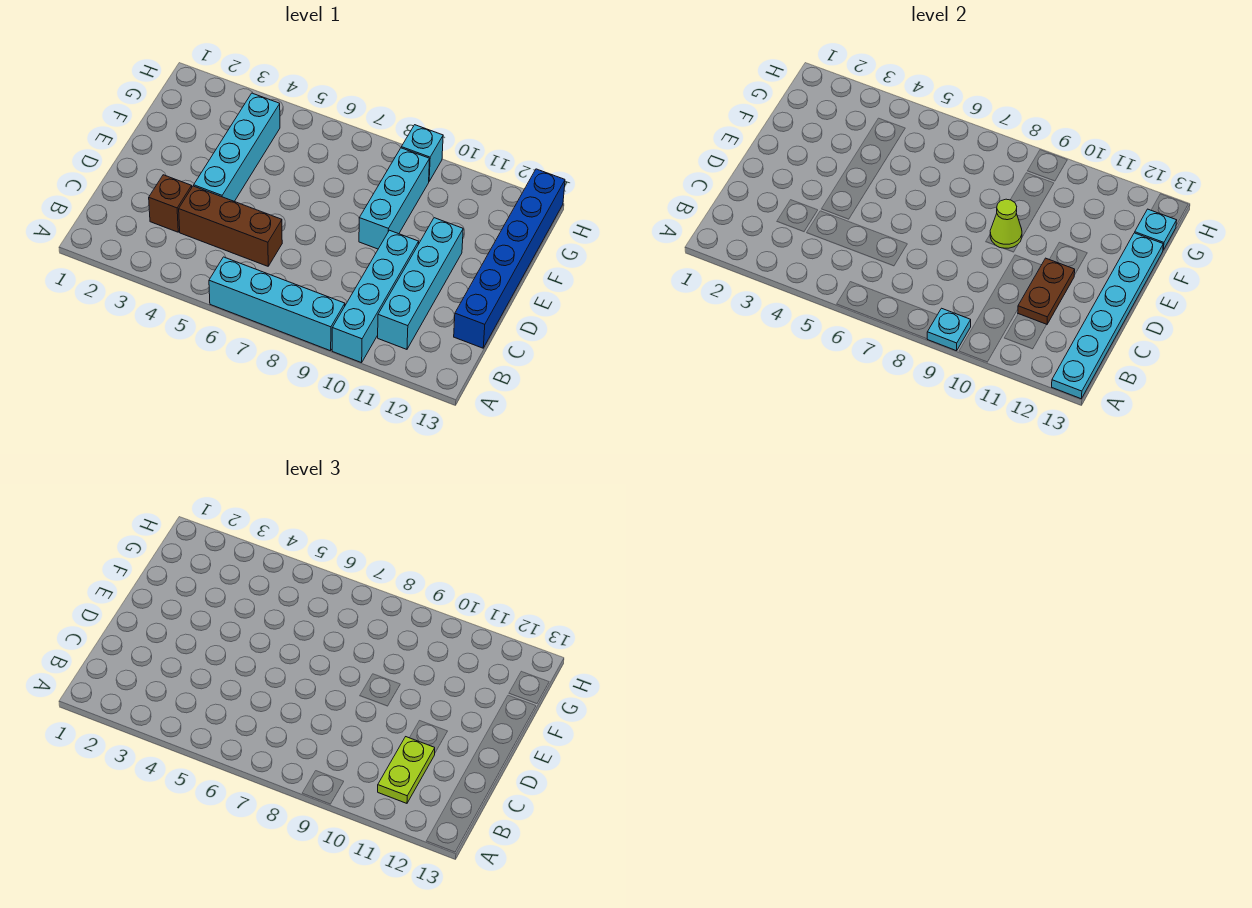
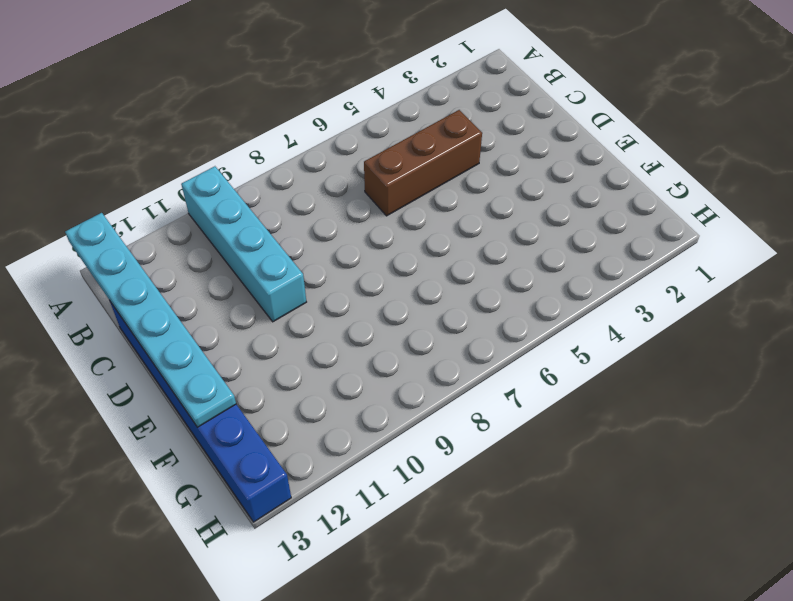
none -> cyan 1x4 brick [209,257,345,351]
none -> cyan 1x4 brick [378,218,463,349]
none -> brown 1x1 brick [149,175,192,232]

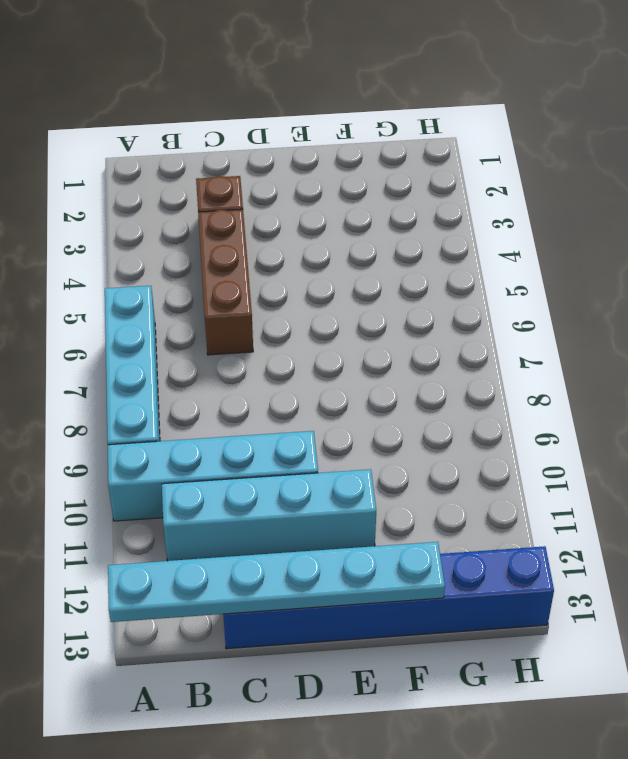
none -> cyan 1x4 brick [194,93,280,201]
none -> cyan 1x3 brick [359,148,430,249]
none -> cyan 1x1 brick [401,125,443,181]

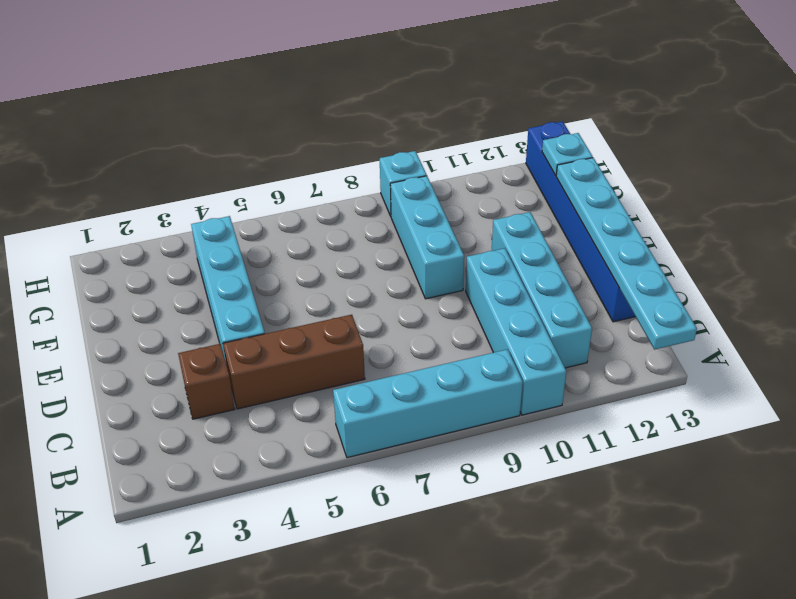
none -> cyan 1x1 plate [927,308,971,351]
none -> brown 1x2 plate [1018,258,1075,325]
none -> lime 1x1 cone [990,199,1022,248]

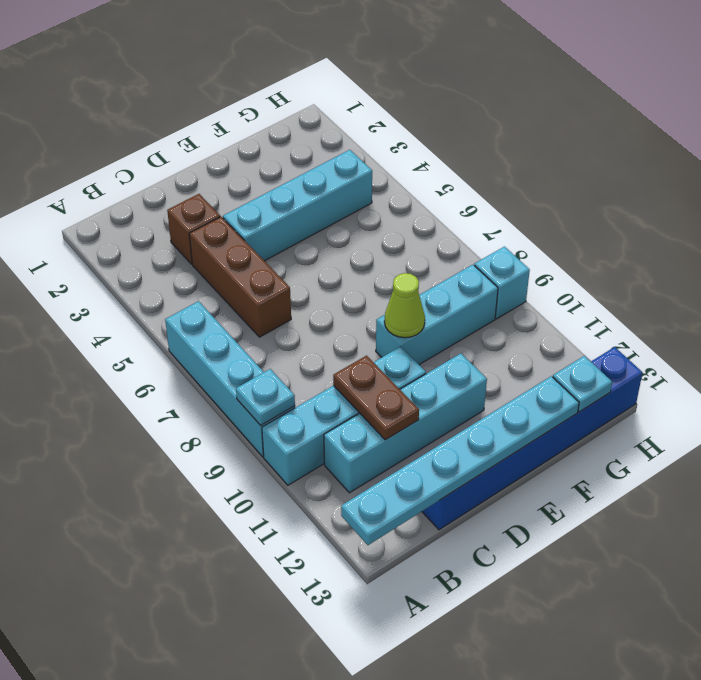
brown 1x2 plate [333,356,419,440] -> brown 1x2 plate turned to [1018,258,1075,325]
none -> lime 1x2 plate [378,737,435,803]

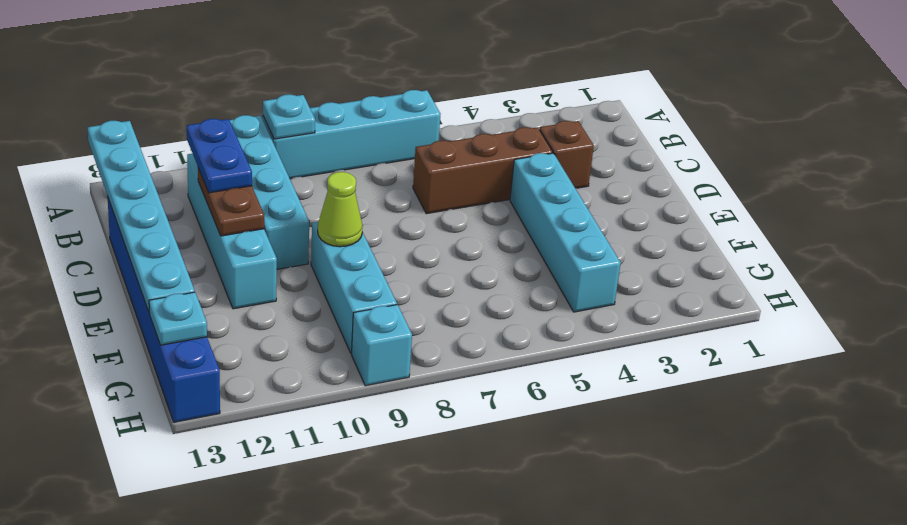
blue 1x2 plate [187,119,252,193] -> lime 1x2 plate [378,737,435,803]

